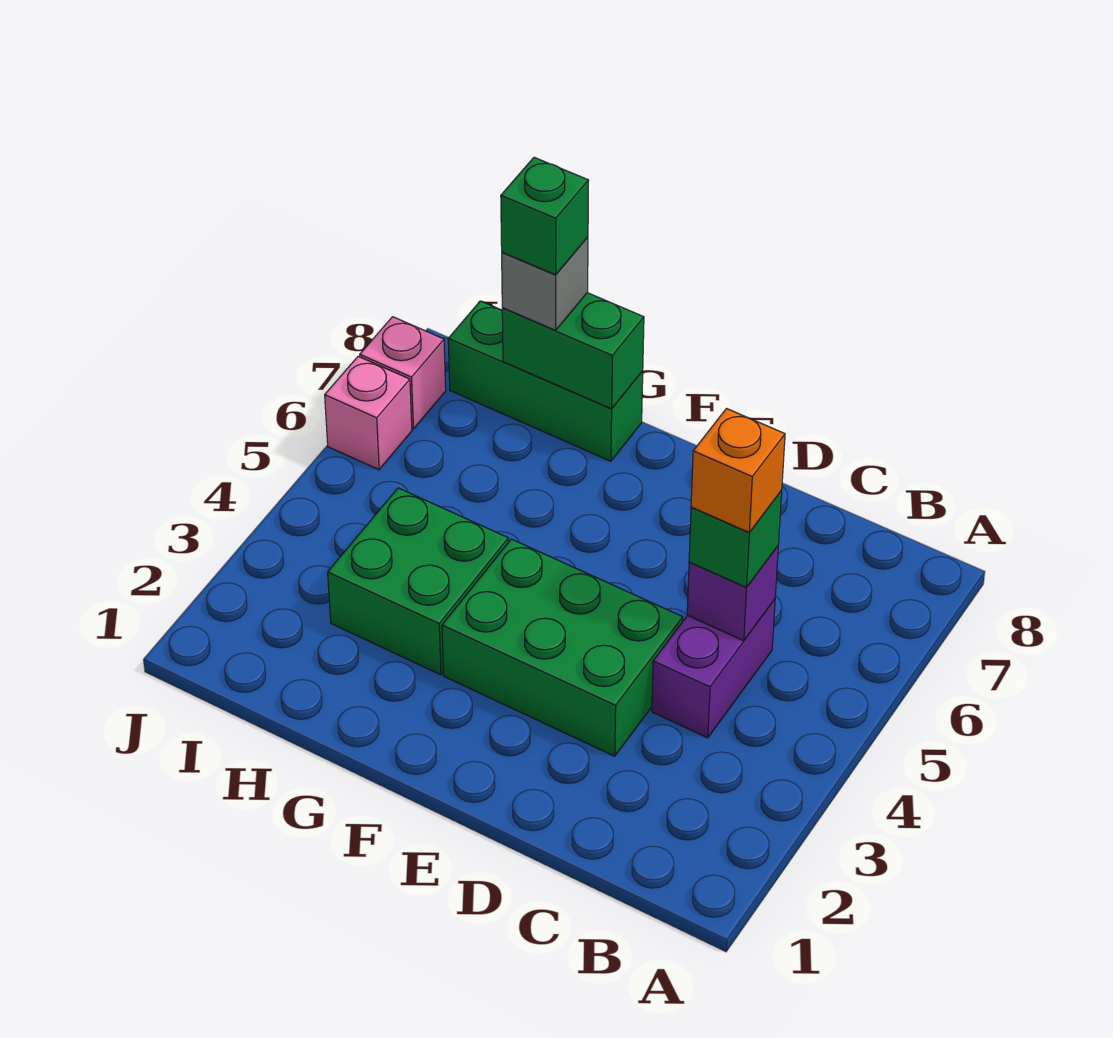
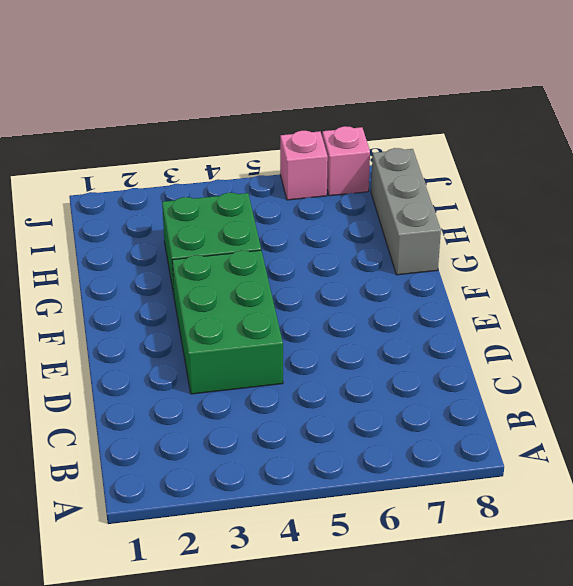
grey 1x3 brick [371,148,441,275] -> green 1x3 brick [448,301,643,461]
none -> purple 1x2 brick [652,599,775,738]
none -> purple 1x1 brick [687,546,778,641]
none -> green 1x2 brick [502,293,644,409]

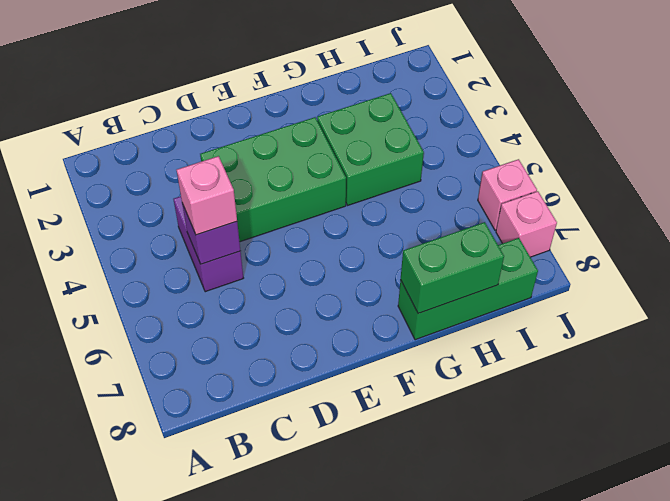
pink 1x1 brick [177,156,237,235] -> green 1x1 brick [689,491,782,587]
none -> grey 1x1 brick [502,237,588,330]
none -> orange 1x1 brick [691,409,785,533]
none -> green 1x1 brick [501,157,589,275]

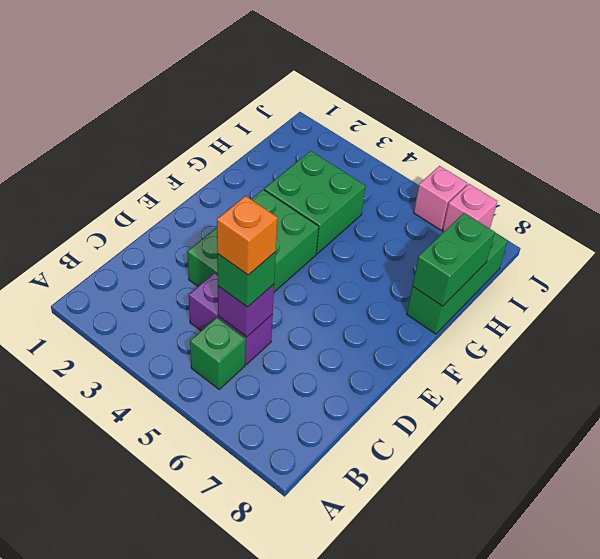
green 1x1 brick [190,318,246,389] -> green 1x1 brick moved to [501,157,589,275]
none -> grey 1x1 brick [502,237,588,330]

